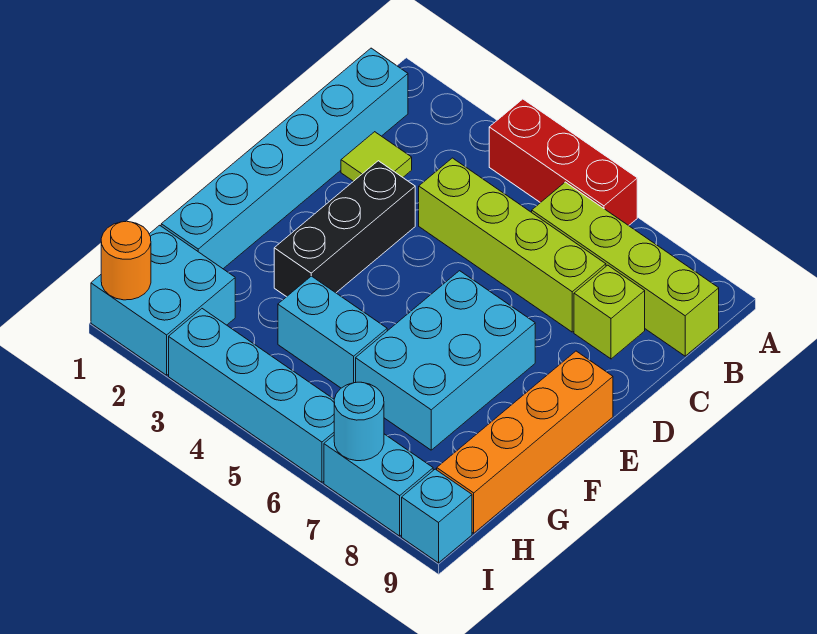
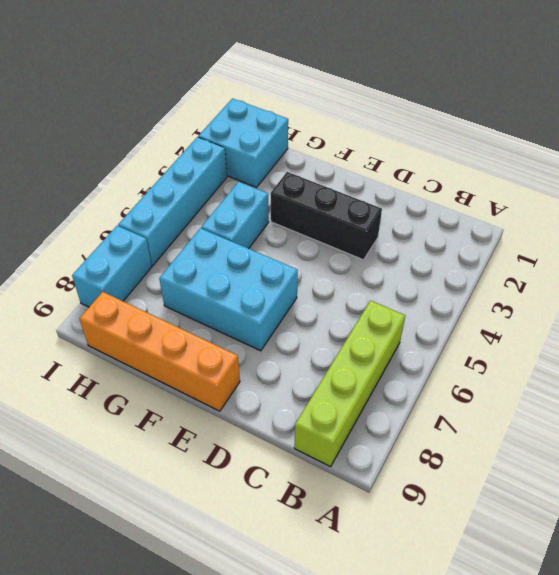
none -> red 1x3 brick [489,99,637,226]
none -> cyan 1x6 brick [161,48,408,269]
none -> lime 1x1 tile [341,132,412,181]

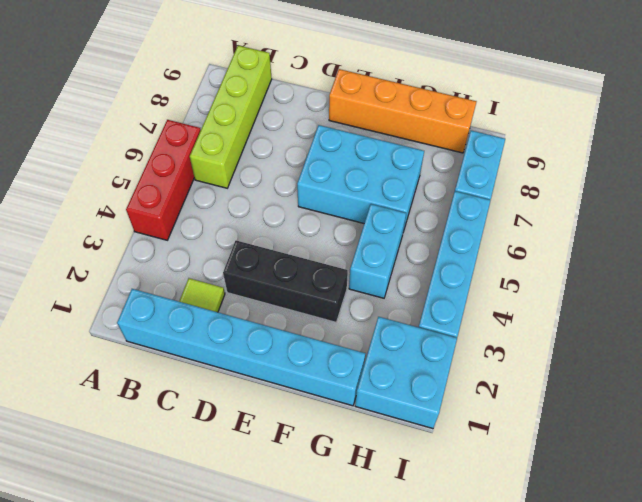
none -> lime 1x4 brick [419,158,606,332]
none -> lime 1x1 brick [574,265,645,359]
none -> cyan 1x1 brick [402,469,472,563]

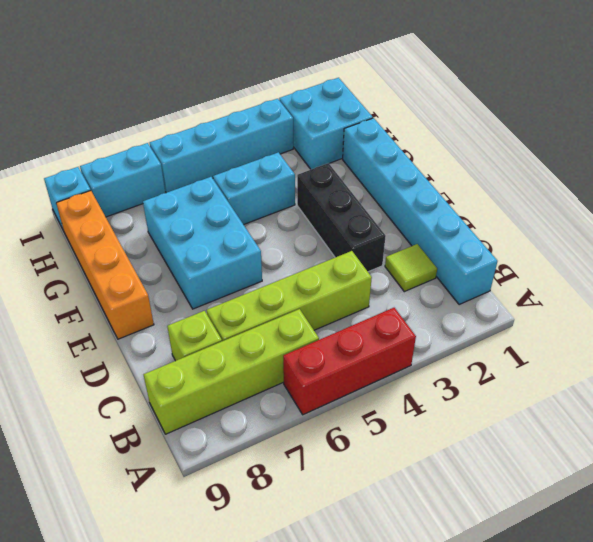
none -> orange 1x1 round brick [101,221,151,300]
none -> cyan 1x1 round brick [334,382,384,461]

